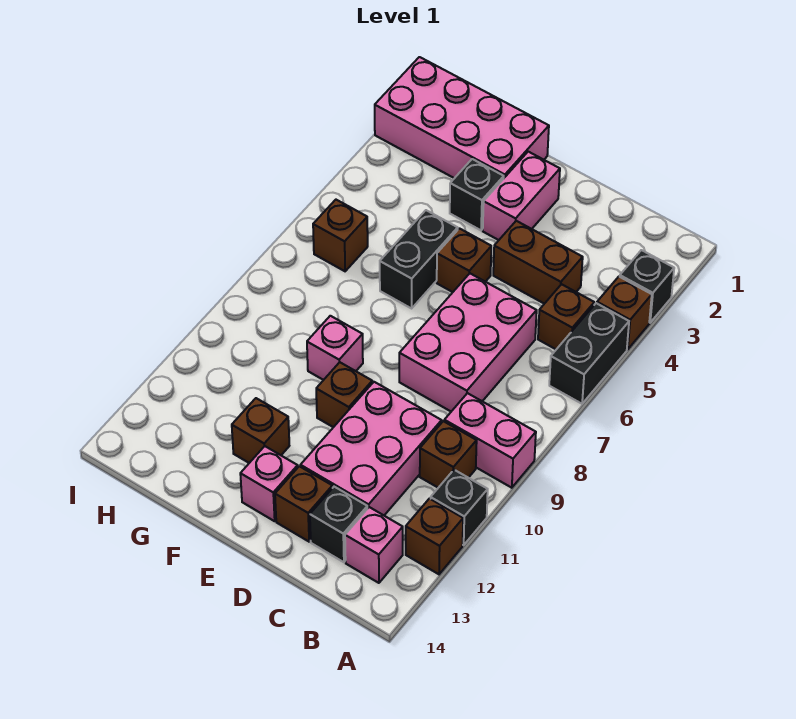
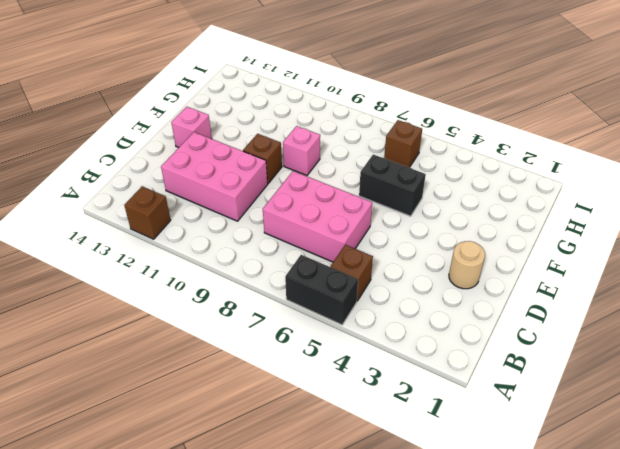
tan 1x1 round brick [449,241,485,289] -> none
none -> black 1x1 brick [620,250,674,323]
none -> brown 1x1 brick [597,277,652,349]
none -> pink 1x2 brick [444,393,536,488]

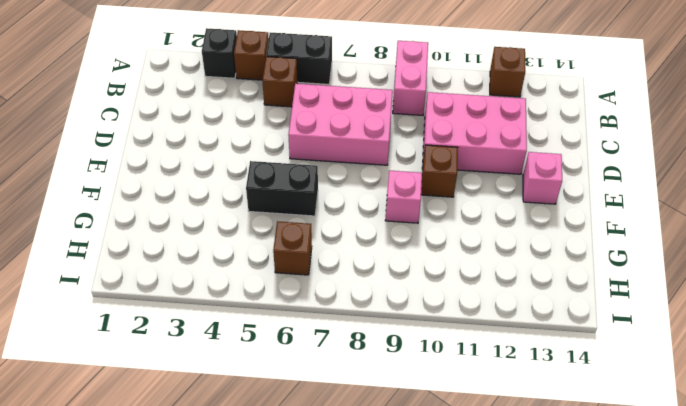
none -> black 1x1 brick [431,470,488,545]
none -> brown 1x1 brick [420,421,477,488]
none -> pink 1x1 brick [345,507,403,583]

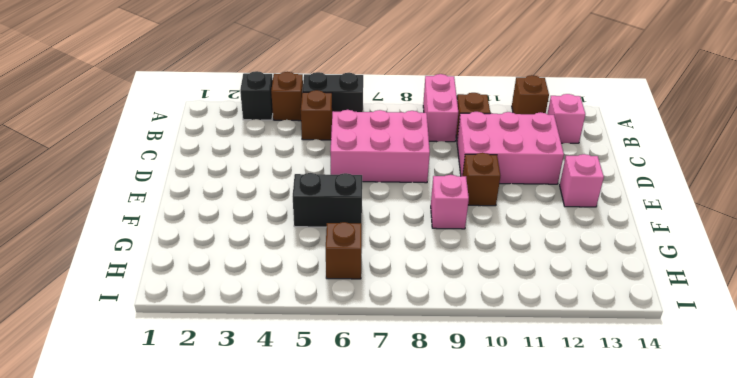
none -> black 1x1 brick [431,470,488,545]
none -> brown 1x2 brick [493,221,583,304]
none -> black 1x1 brick [310,487,367,562]

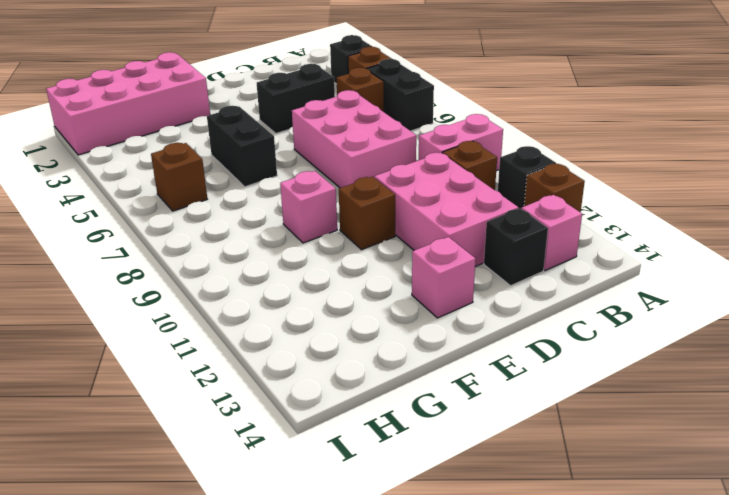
black 1x2 brick [257,64,335,133] -> brown 1x2 brick [493,221,583,304]
none -> brown 1x1 brick [275,466,332,541]
none -> pink 1x2 brick [483,152,560,240]
none -> brown 1x1 brick [437,228,491,292]

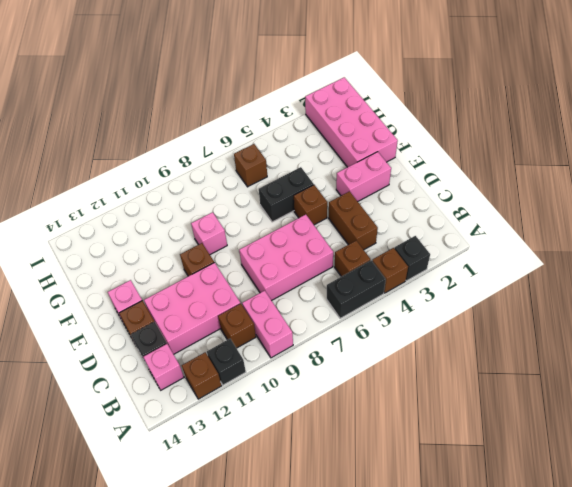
none -> black 1x1 brick [450,159,504,230]
none -> brown 1x1 brick [232,398,289,463]

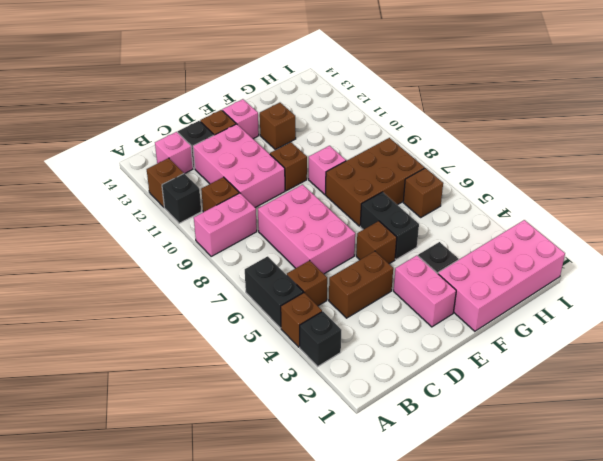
brown 2x3 brick [325,138,425,226] -> none

